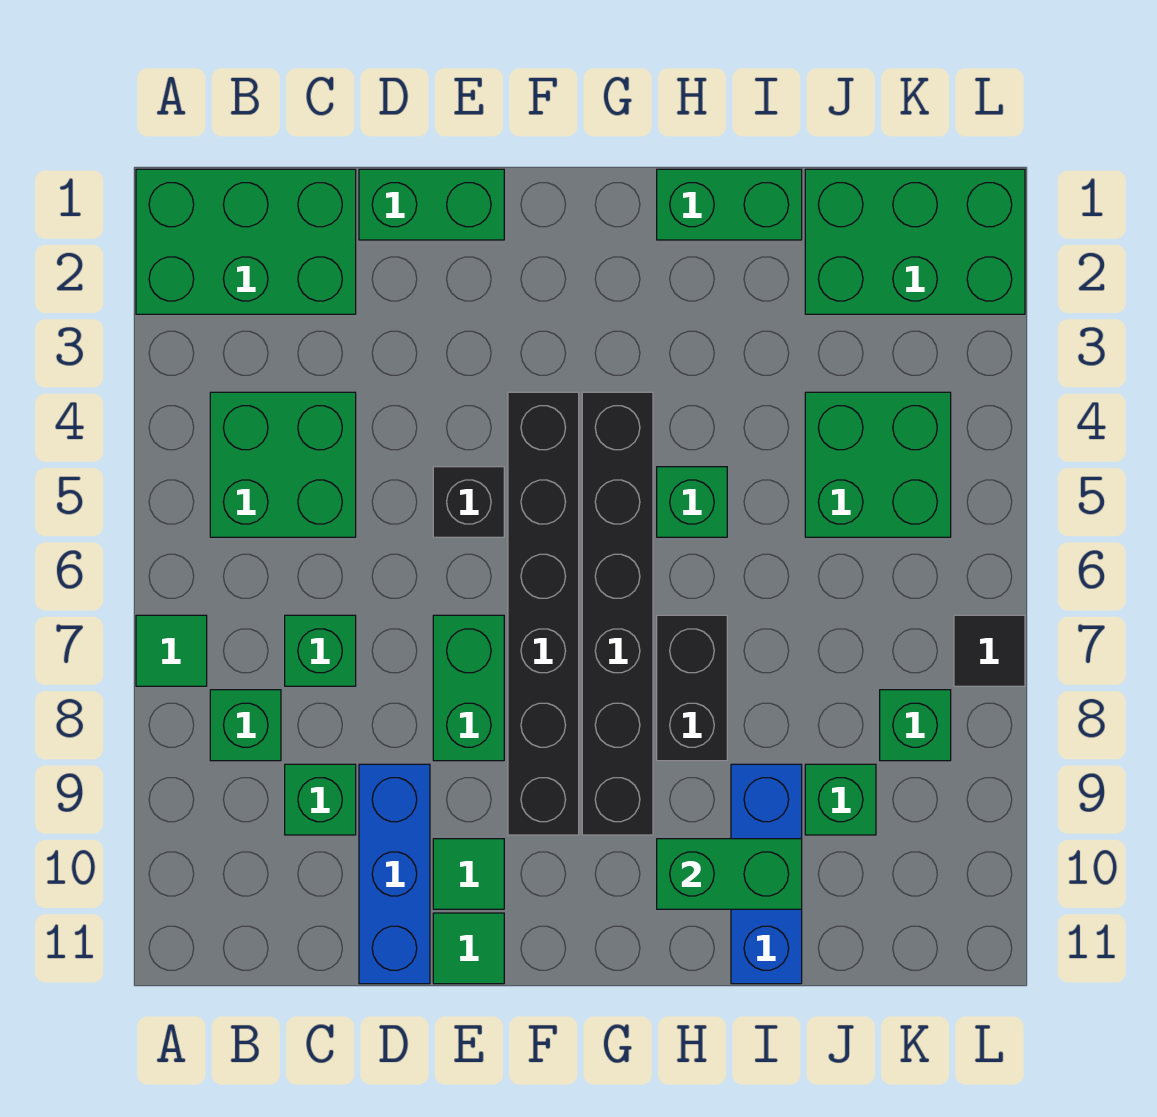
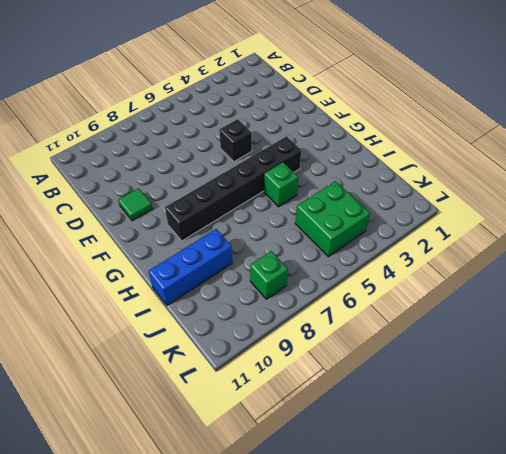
none -> green 2x3 brick [136,169,356,314]
none -> green 1x1 tile [136,615,207,686]
none -> green 2x2 brick [210,392,356,537]

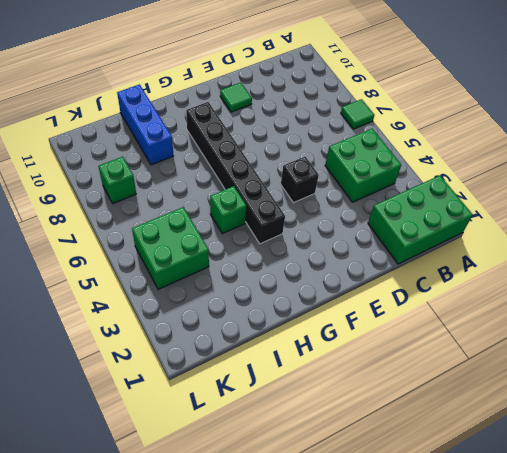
none -> green 1x1 brick [210,690,281,761]
none -> green 1x1 brick [285,615,356,686]
none -> green 1x1 brick [285,764,356,835]

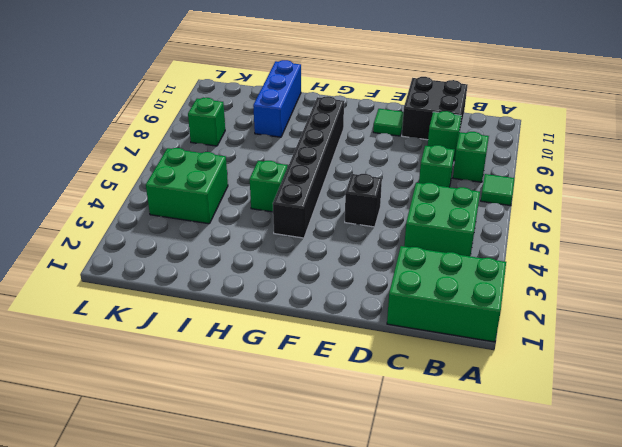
black 2x2 brick [402,77,467,140] -> blue 1x3 brick [359,764,430,984]
none -> green 1x2 brick [359,169,504,240]
none -> green 1x2 brick [433,615,504,761]
none -> green 1x1 tile [433,913,504,984]

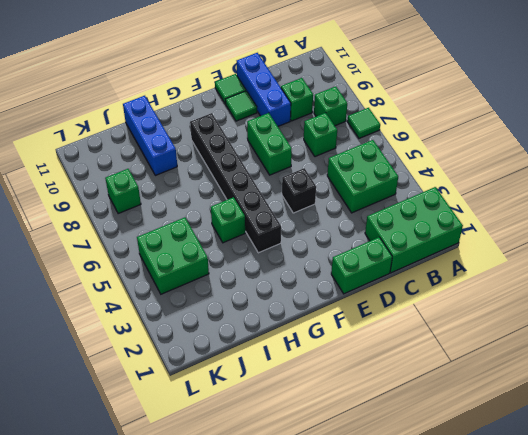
none -> black 1x6 brick [508,392,579,835]
none -> green 1x2 brick [657,169,802,240]
none -> black 1x2 brick [657,615,727,761]

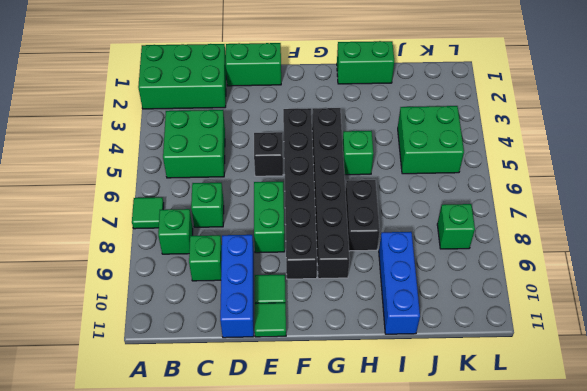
none -> green 2x3 brick [805,169,1025,314]
none -> green 1x1 brick [805,764,876,835]
none -> black 1x1 tile [954,615,1025,686]

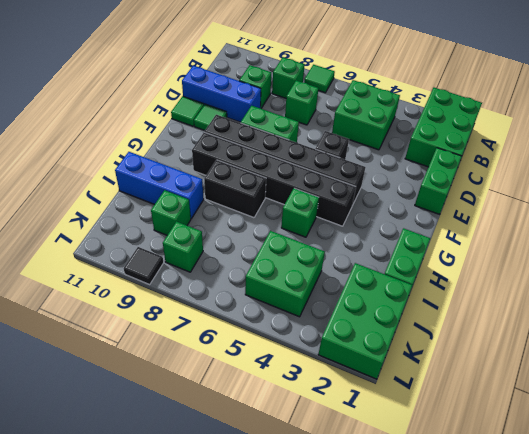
black 1x1 tile [124,247,164,284] -> black 1x1 tile moved to [954,615,1025,686]
none -> green 1x2 brick [657,839,802,909]

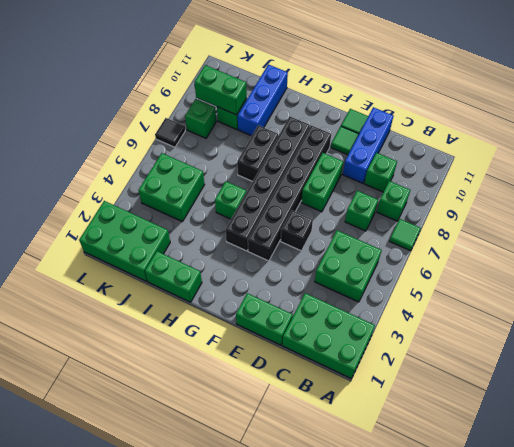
green 1x2 brick [194,65,247,115] -> green 1x2 brick moved to [657,839,802,909]

